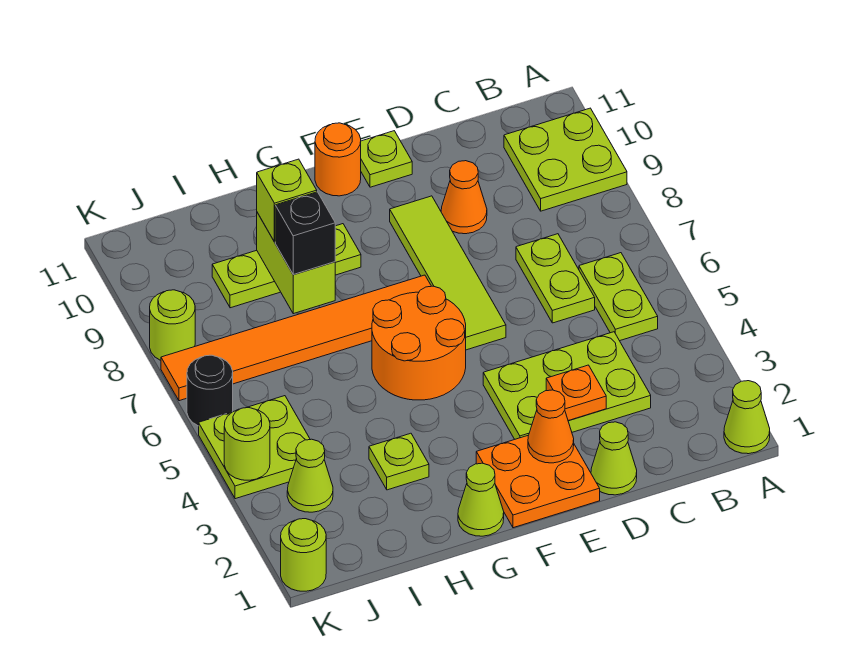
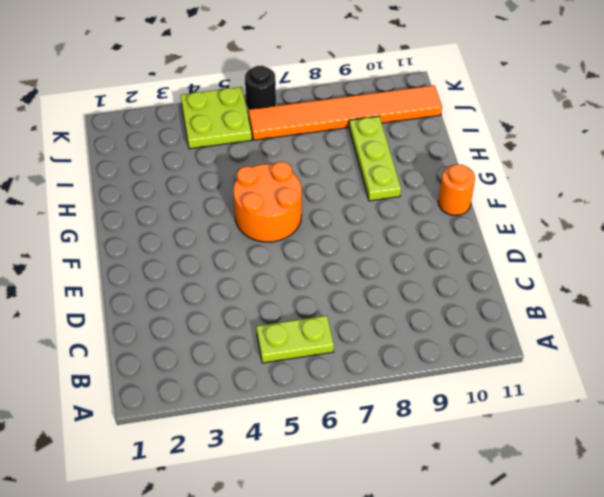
orange 1x6 tile [248,85,442,140] -> orange 1x6 tile turned to [161,275,431,401]
none -> lime 1x1 cone [724,381,770,454]
none -> lime 2x2 plate [504,108,627,211]
none -> lime 2x3 plate [483,332,651,439]

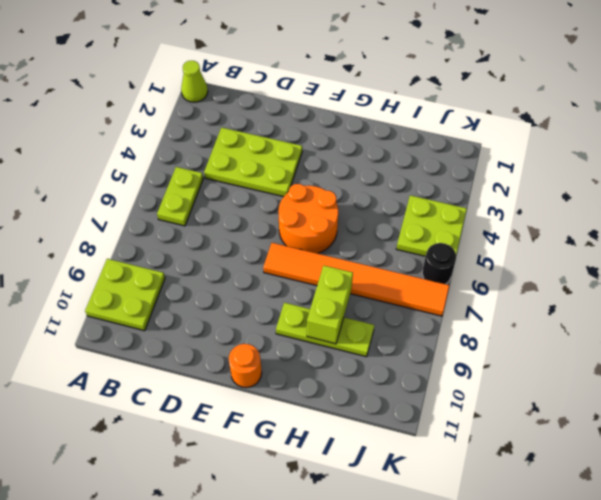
none -> lime 1x2 plate [516,234,595,323]
none -> lime 1x1 cone [591,422,637,495]
none -> orange 1x1 cone [441,161,487,234]

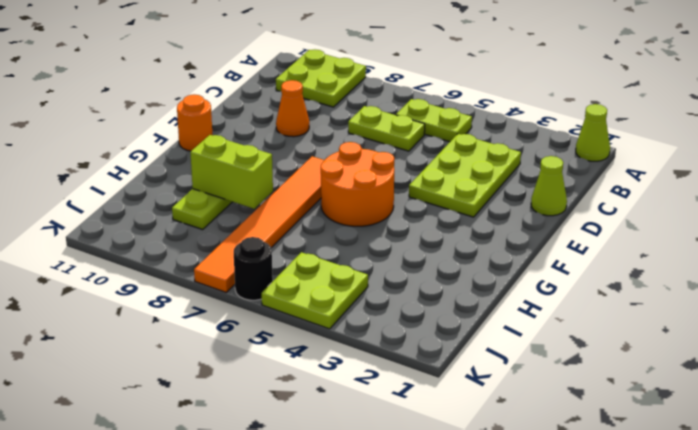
none -> orange 2x2 plate [476,436,600,528]
none -> lime 1x4 tile [390,196,506,350]
none -> lime 1x1 plate [361,131,412,187]

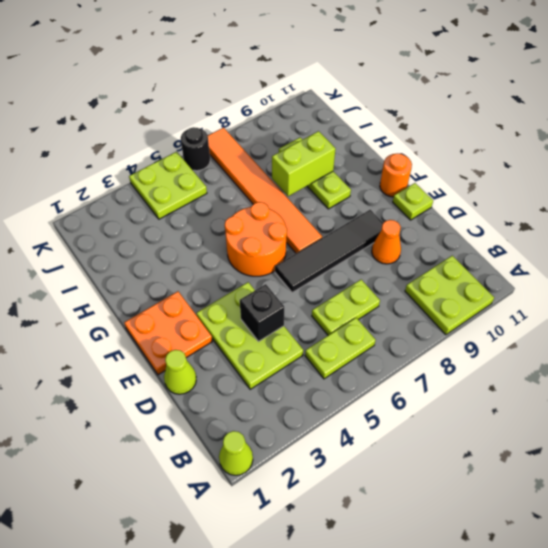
black 1x1 brick [240,284,284,342] -> black 1x1 brick moved to [275,192,335,274]
black 1x4 tile [275,210,383,293] -> lime 1x4 tile [390,196,506,350]
none -> lime 1x1 cone [458,463,504,536]
none -> lime 1x1 plate [369,433,429,490]
none -> lime 1x1 cone [287,439,333,512]

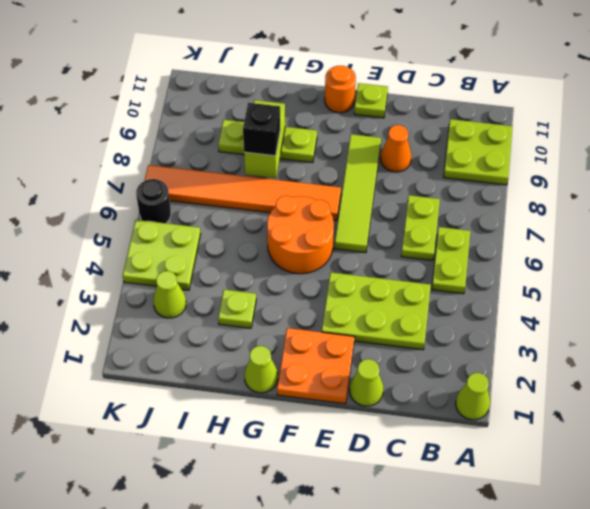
none -> lime 1x1 round brick [281,519,326,591]
none -> lime 1x1 round brick [150,290,195,360]
none -> orange 1x1 plate [546,365,606,421]

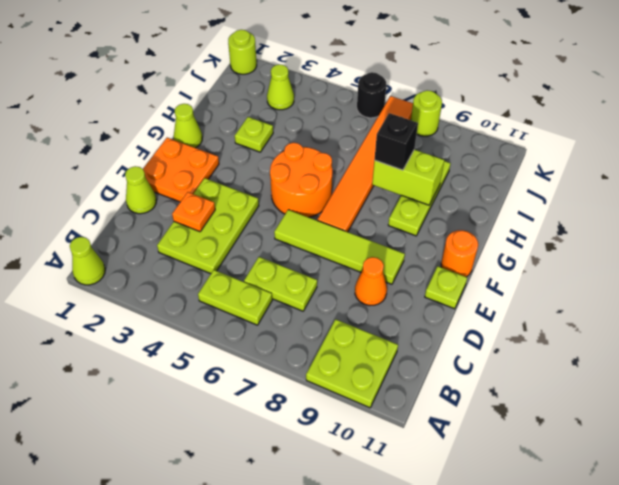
none -> lime 2x2 plate [199,396,310,499]
none -> orange 1x1 cone [528,390,574,463]
none -> lime 1x1 round brick [224,408,270,480]

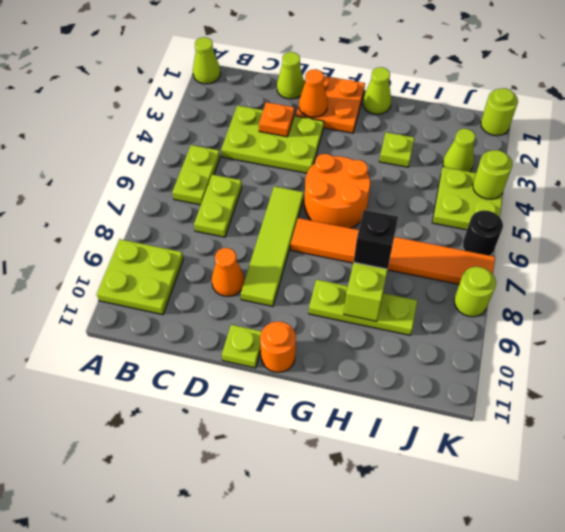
none -> lime 1x1 brick [257,159,317,242]

